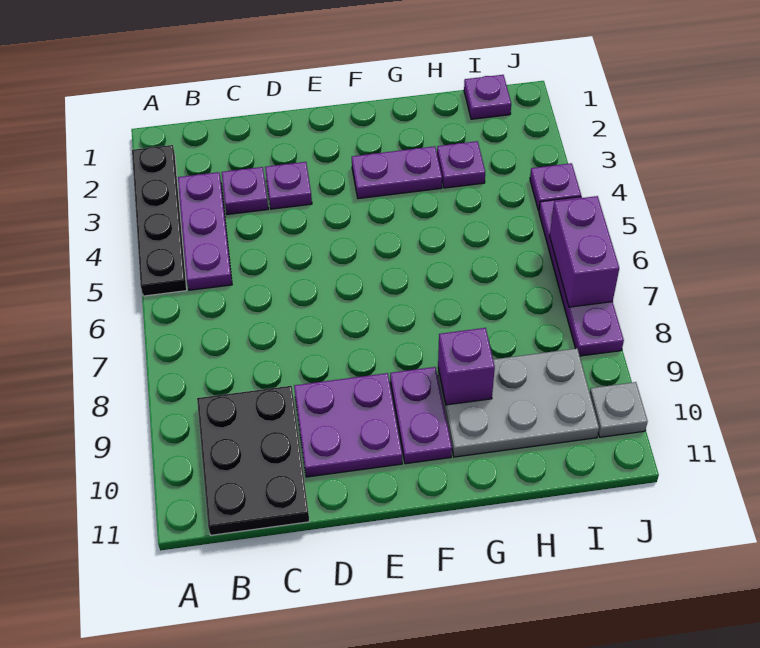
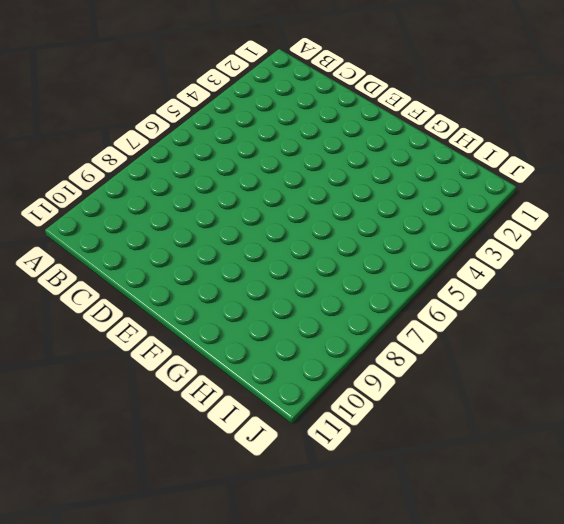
none -> black 1x4 plate [132,145,187,296]
none -> purple 1x3 plate [178,172,232,290]
none -> black 2x3 plate [197,386,310,535]

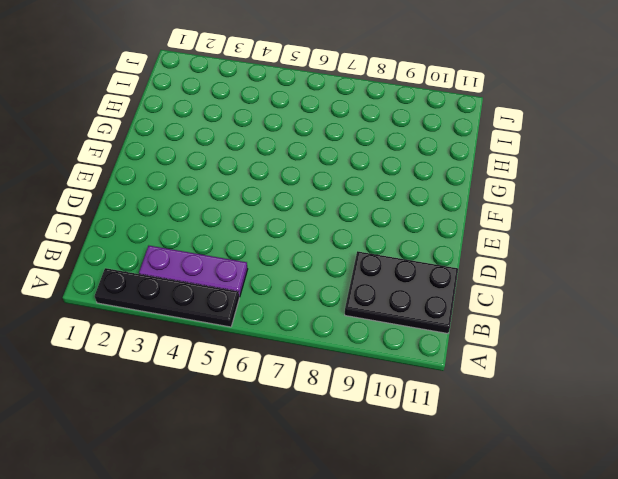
none -> purple 1x1 plate [222,167,268,215]
none -> purple 1x1 plate [265,162,312,209]
none -> purple 2x2 plate [294,373,402,477]

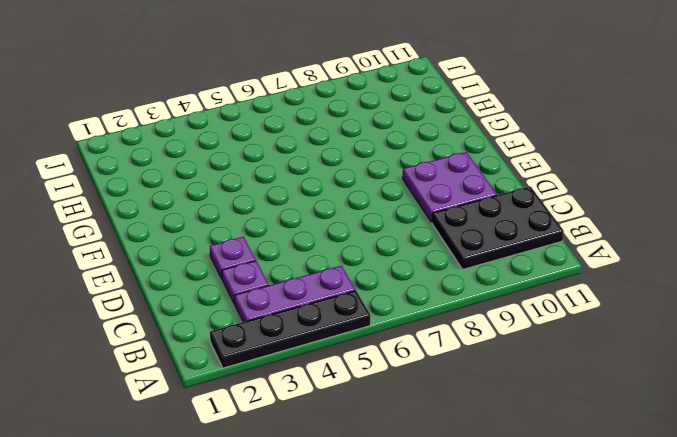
none -> purple 1x2 plate [352,146,442,199]
none -> purple 1x2 plate [390,367,452,464]
none -> grey 2x3 plate [438,348,599,457]

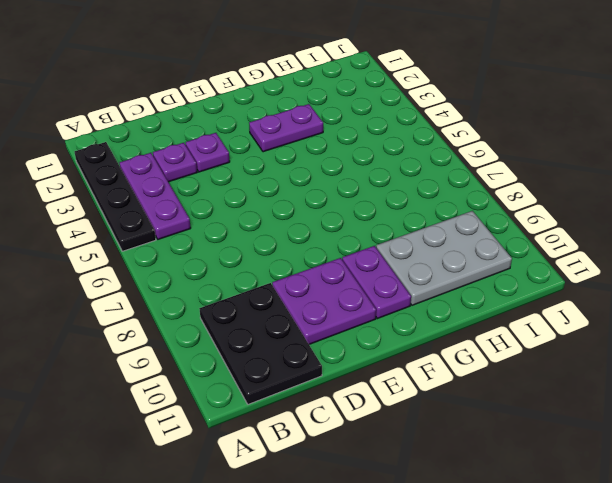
none -> purple 1x1 plate [437,141,485,188]
none -> purple 1x1 plate [464,75,511,119]
none -> purple 1x1 plate [530,163,581,211]

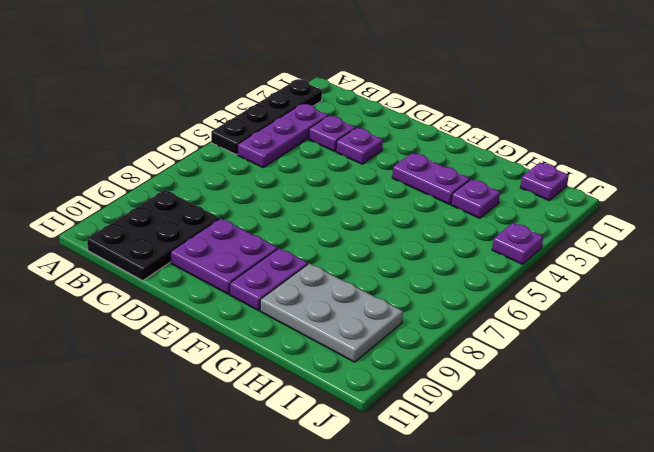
none -> purple 1x4 plate [539,197,624,356]
none -> grey 1x1 plate [590,382,648,437]
none -> purple 1x1 brick [438,328,495,405]

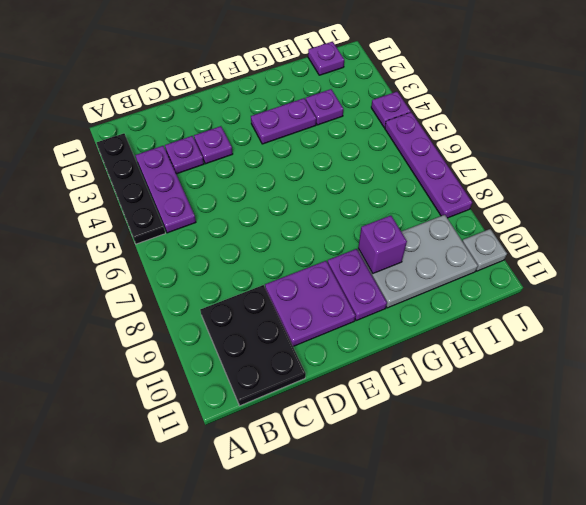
none -> purple 1x2 brick [550,196,619,307]

